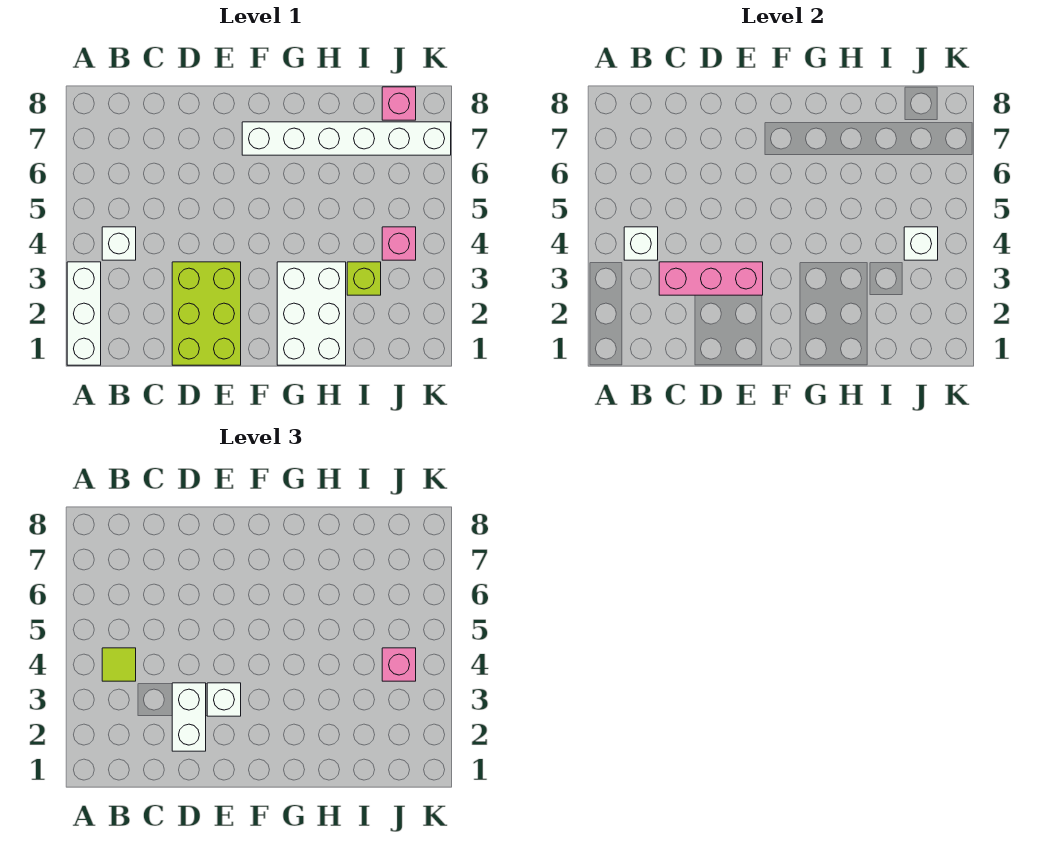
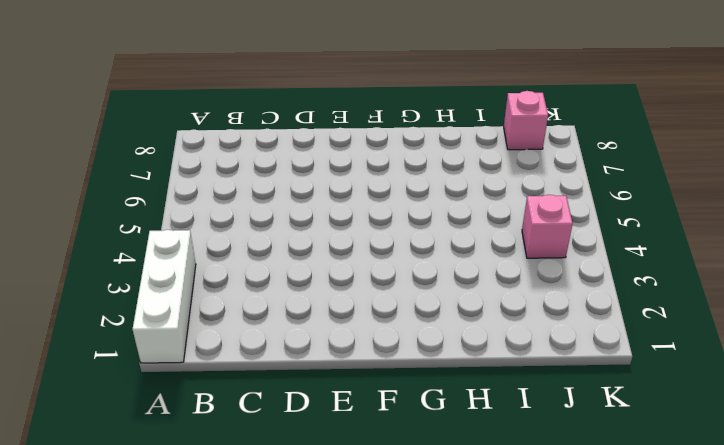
none -> white 1x1 brick [102,227,136,260]
none -> lime 2x3 brick [172,262,241,365]
none -> white 1x6 brick [242,122,451,155]

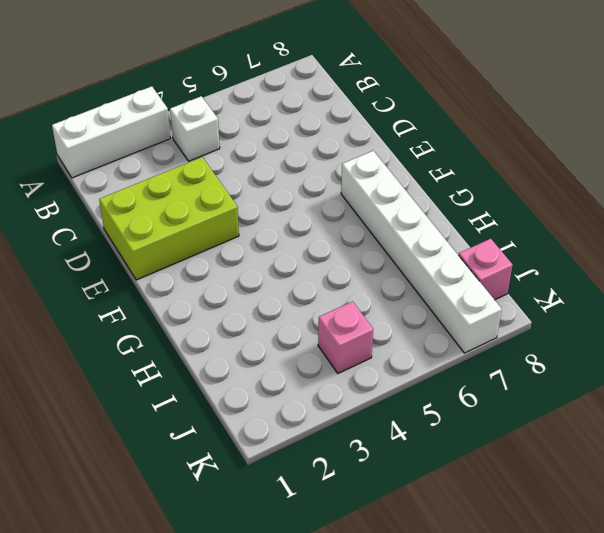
none -> white 2x3 brick [277,262,346,365]
none -> lime 1x1 brick [347,262,381,295]
none -> white 1x1 brick [624,227,658,260]

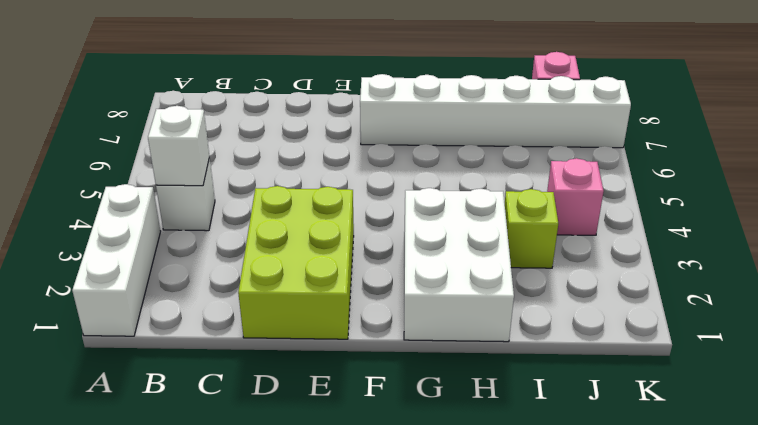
none -> pink 1x3 brick [659,262,763,295]
none -> white 1x1 brick [904,227,938,260]
none -> lime 1x1 tile [102,648,136,681]

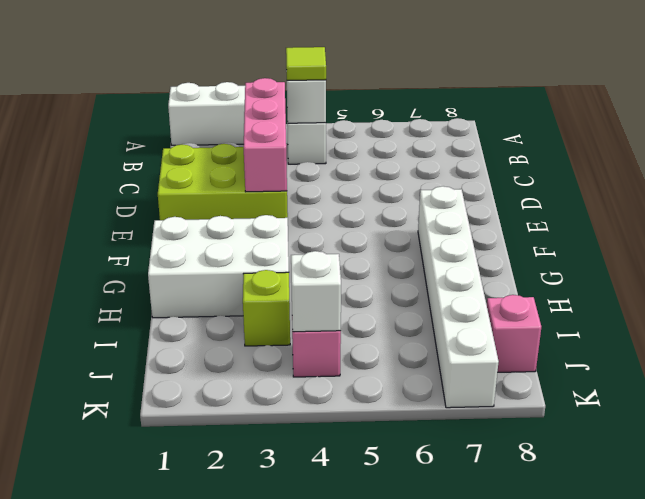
none -> white 1x2 brick [172,683,206,751]
none -> white 1x1 brick [207,683,241,716]
none -> pink 1x1 brick [382,648,416,681]

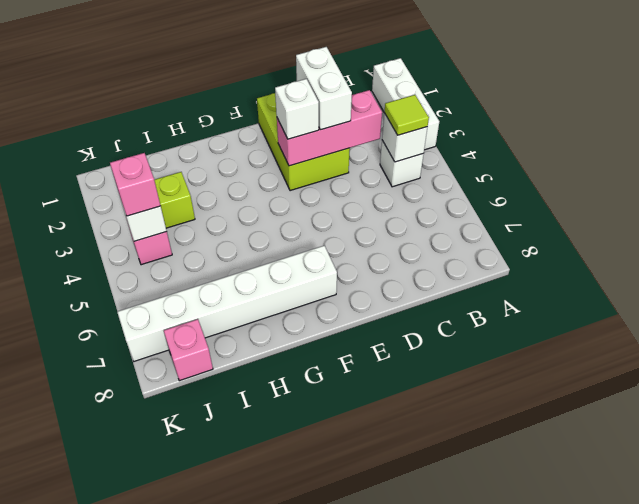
none -> white 2x3 brick [277,262,346,365]

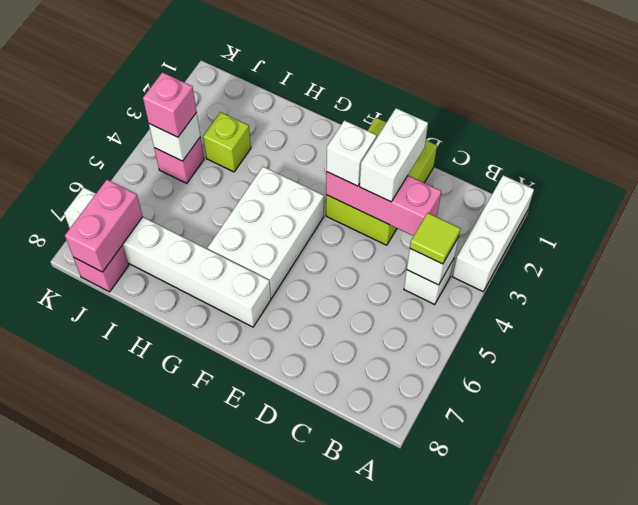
white 2x3 brick [208,167,324,298] -> white 2x3 brick moved to [277,262,346,365]
pink 1x2 brick [65,180,143,272] -> none

